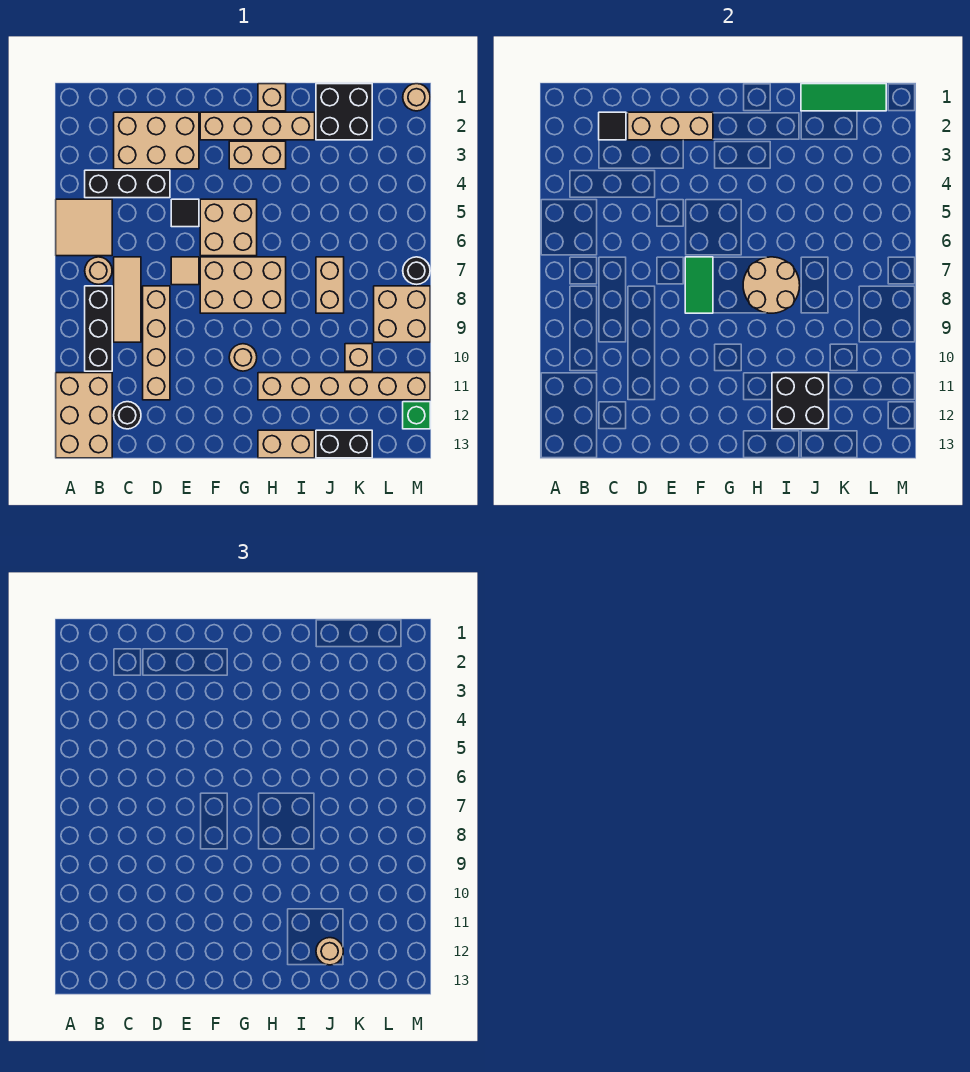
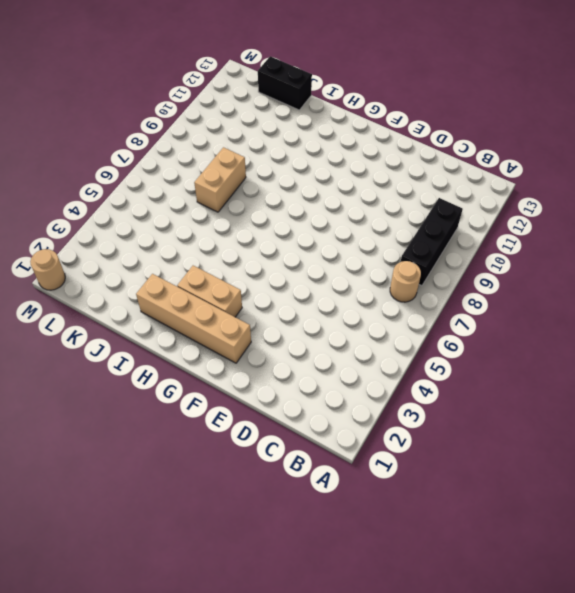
none -> tan 2x2 tile [56,199,112,256]
none -> tan 2x3 brick [56,373,112,458]
none -> black 1x3 brick [85,170,170,198]
none -> tan 2x3 brick [114,112,199,169]

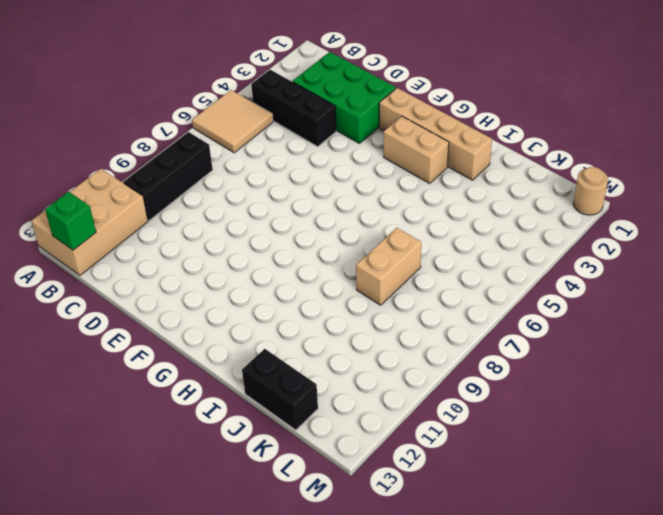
green 1x1 brick [45,192,96,250] -> green 1x1 brick moved to [403,402,430,429]
green 2x3 brick [293,52,396,143] -> tan 2x3 brick [114,112,199,169]
none -> tan 1x1 round brick [85,257,112,284]
none -> tan 1x3 tile [114,257,141,342]
none -> black 1x1 round brick [114,402,141,429]
none -> tan 1x4 brick [143,286,170,400]

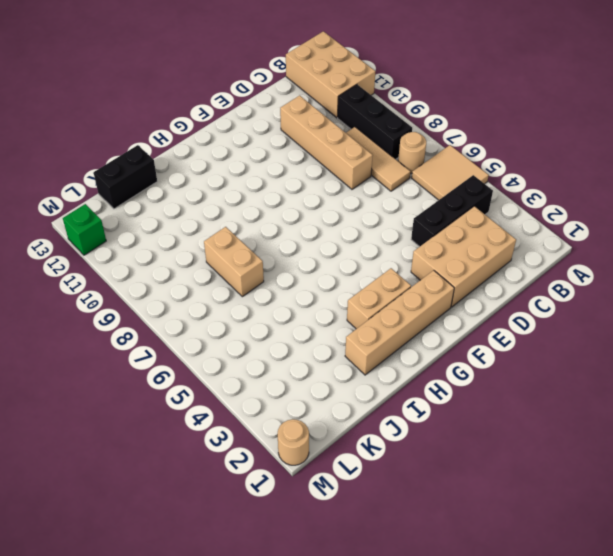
none -> black 1x1 round brick [114,402,141,429]
none -> black 1x1 tile [171,199,199,227]
none -> tan 1x1 tile [171,257,199,285]
none -> tan 2x2 brick [200,199,257,256]

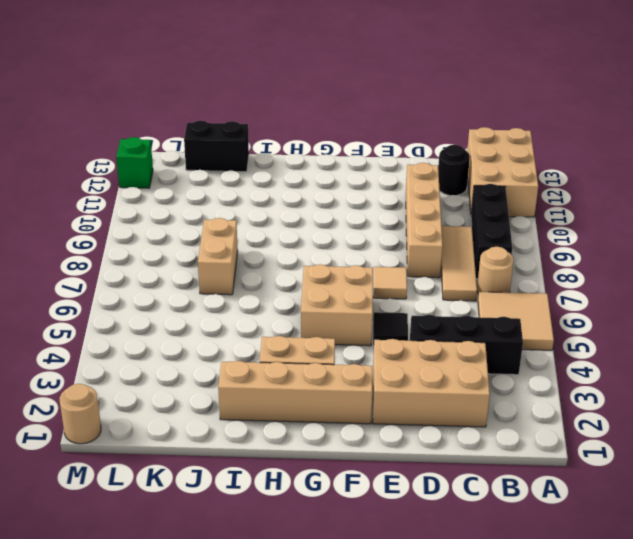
none -> tan 2x3 brick [200,257,286,313]
none -> tan 1x1 round brick [229,344,257,371]
none -> tan 1x1 brick [258,84,286,111]
none -> tan 1x6 brick [258,373,430,400]

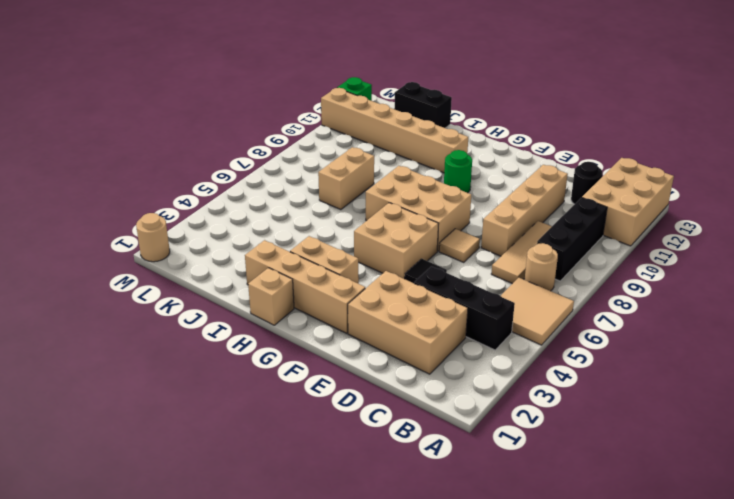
green 1x1 round brick [444,150,472,193] -> tan 1x1 round brick [229,344,257,371]
none -> tan 1x2 brick [258,430,315,458]
none -> black 2x2 brick [316,84,372,140]
none -> tan 1x1 brick [345,344,372,371]
none -> tan 2x2 brick [374,286,430,342]

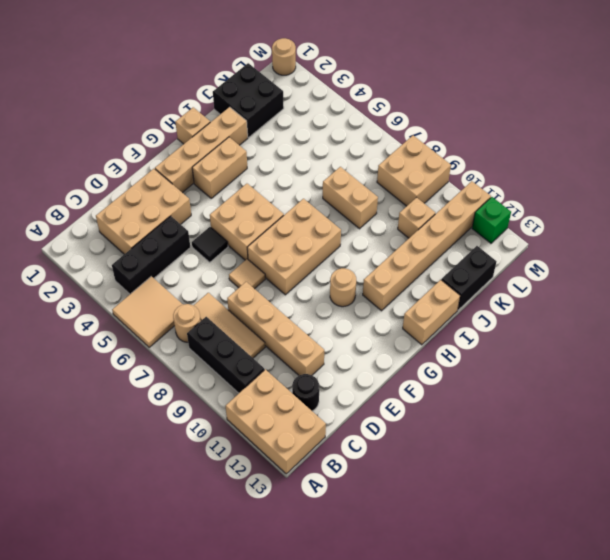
none -> black 1x1 round brick [403,257,430,284]
none -> black 1x1 tile [599,112,626,140]
none -> tan 1x3 brick [628,112,713,140]
none -> green 1x2 tile [685,257,713,313]

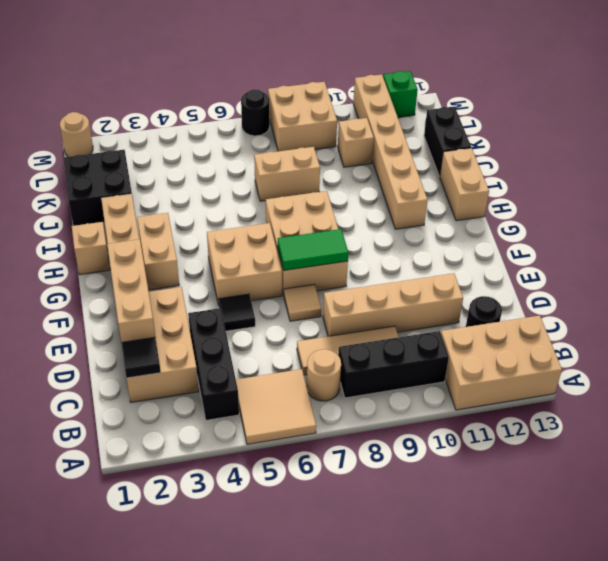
none -> tan 1x1 round brick [229,344,257,371]
none -> tan 2x2 round brick [743,257,800,313]
none -> black 2x2 brick [772,373,829,429]
none -> green 1x3 tile [801,84,886,111]

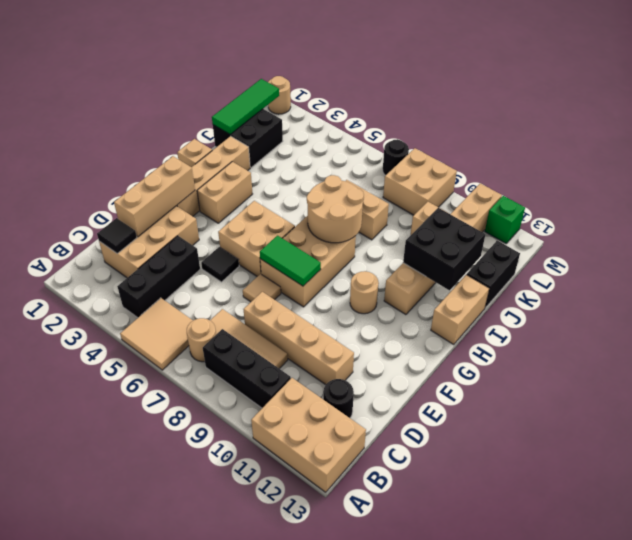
none -> tan 1x1 round brick [316,938,343,965]

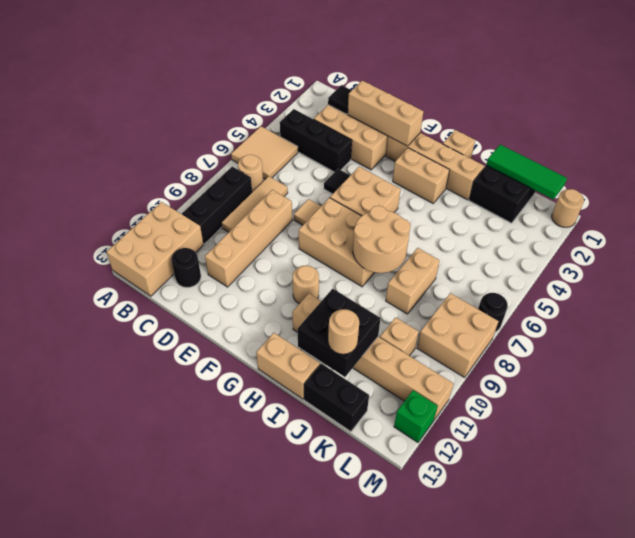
none -> green 1x2 tile [685,257,713,313]

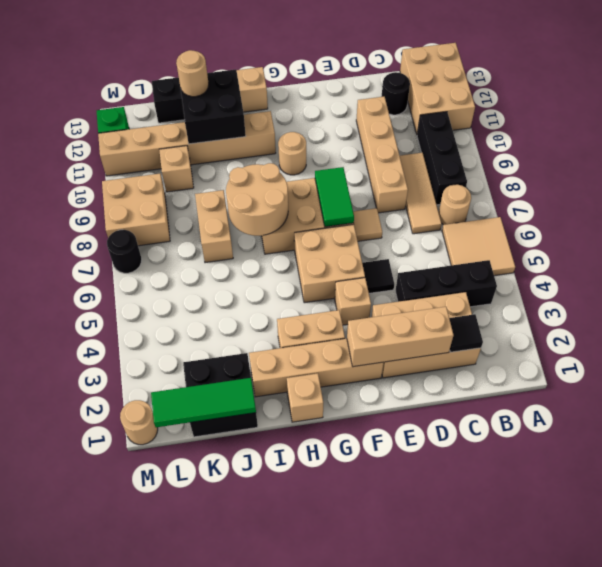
tan 1x1 brick [335,278,371,325] -> none

